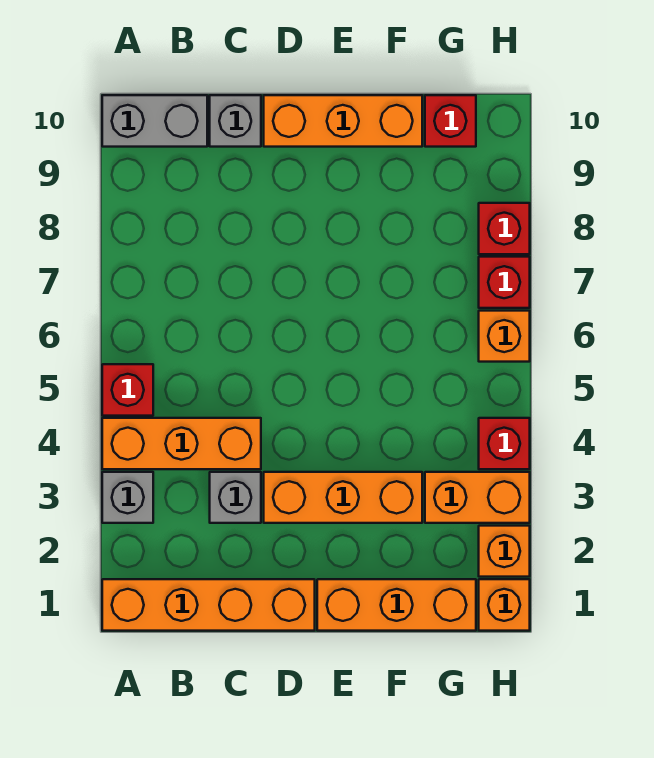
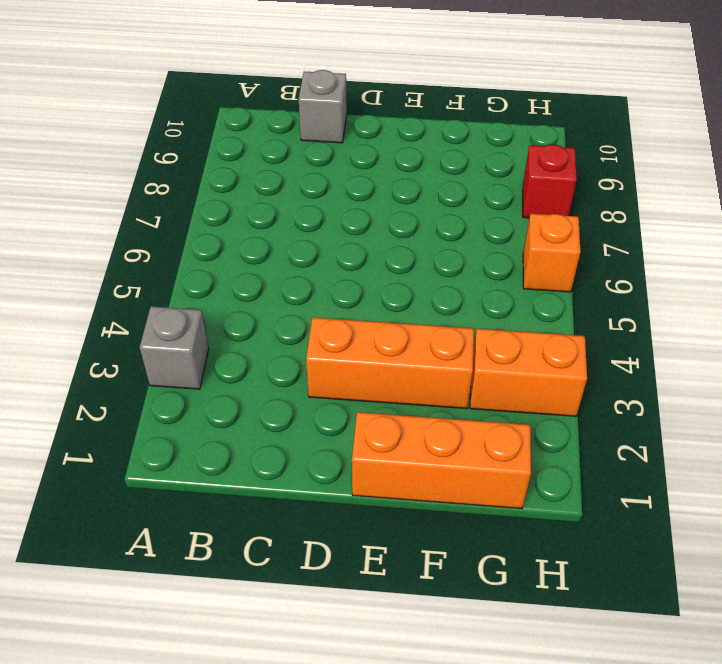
none -> orange 1x4 brick [102,579,315,631]
none -> orange 1x3 brick [102,418,261,469]
none -> red 1x1 brick [102,364,153,416]

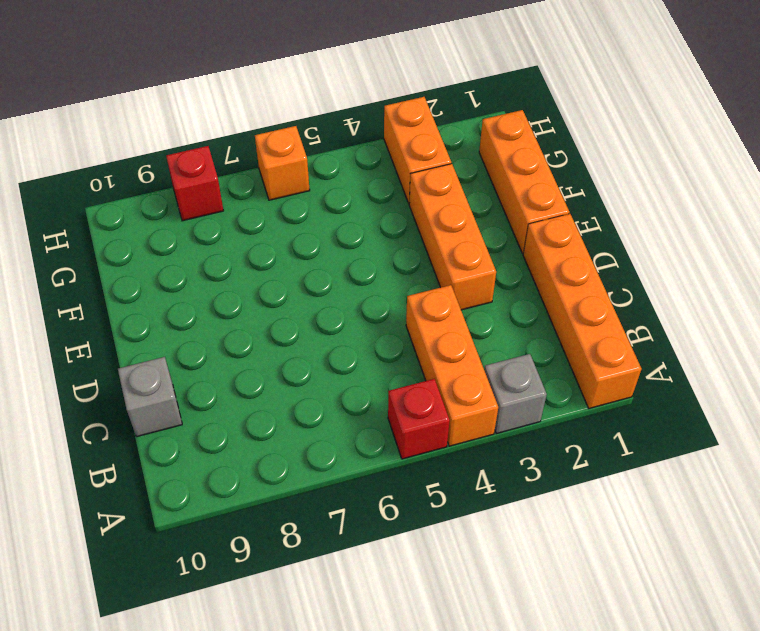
none -> grey 1x2 brick [102,95,207,147]
none -> grey 1x1 brick [210,472,261,523]
none -> orange 1x3 brick [264,95,422,147]

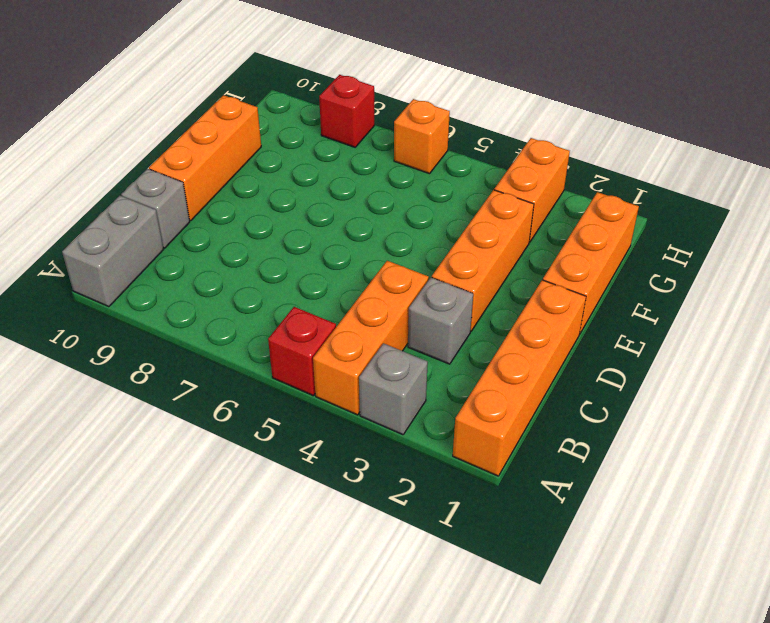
none -> red 1x1 brick [425,95,476,147]
none -> orange 1x1 brick [479,579,530,631]
none -> orange 1x1 brick [479,526,530,577]

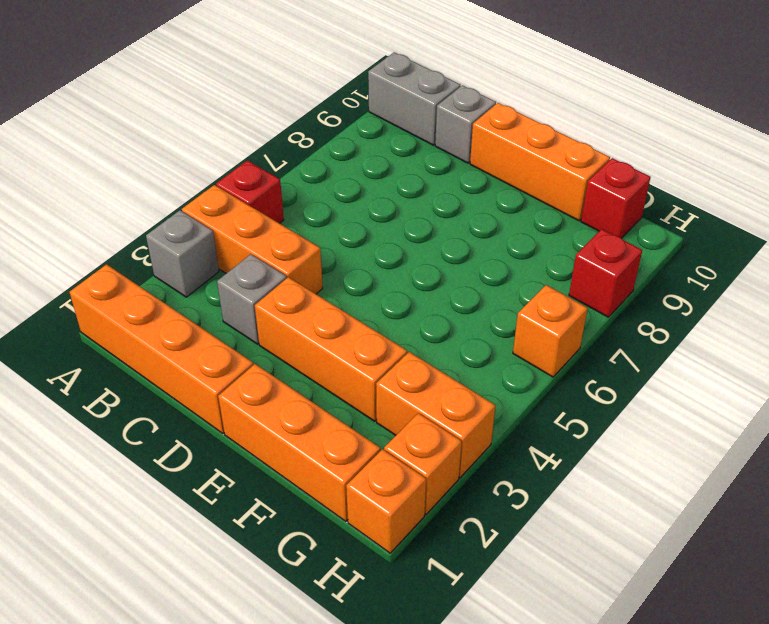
none -> red 1x1 brick [479,418,530,469]
none -> red 1x1 brick [479,257,530,308]

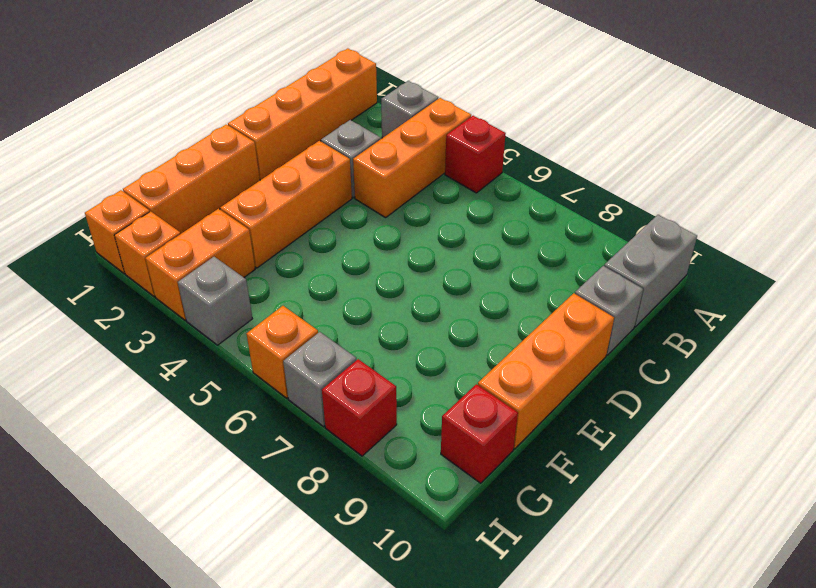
grey 1x1 brick [178,257,252,345] -> red 1x1 brick [479,418,530,469]
grey 1x1 brick [283,332,356,426] -> red 1x1 brick [479,257,530,308]

